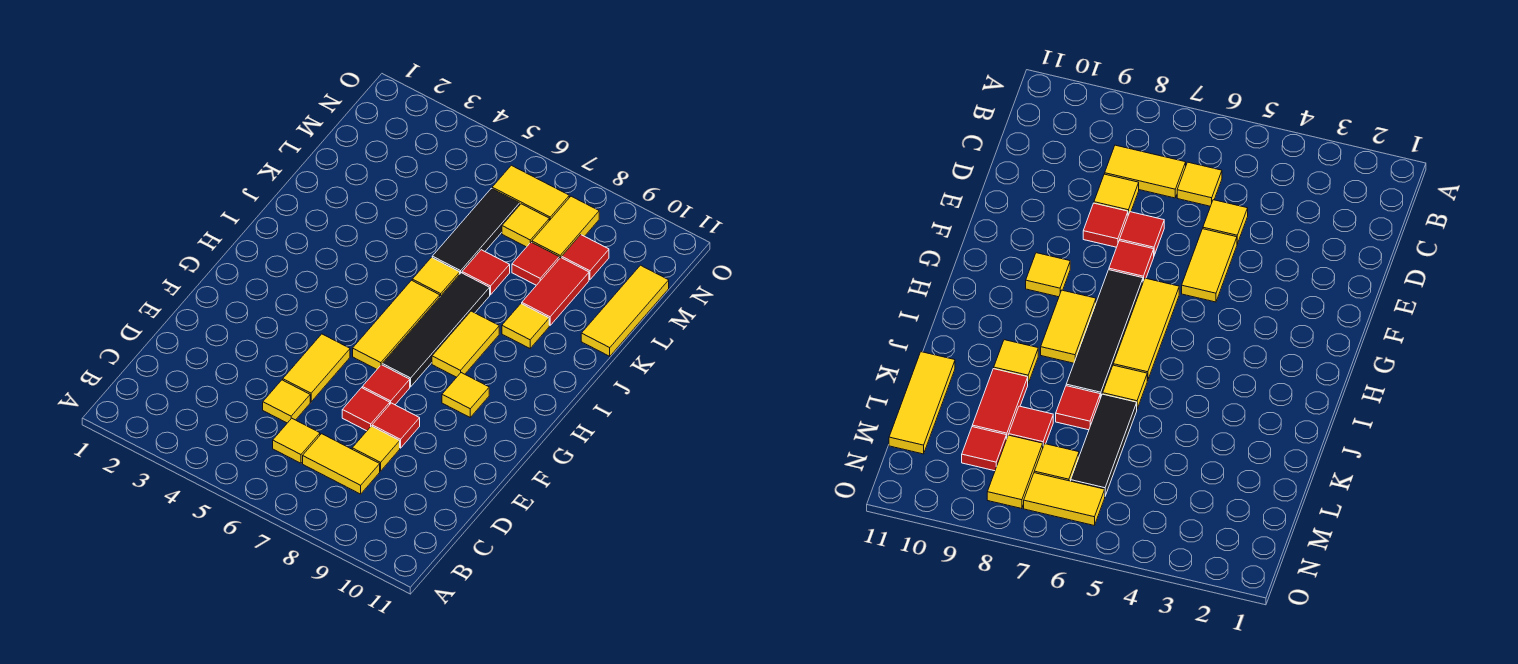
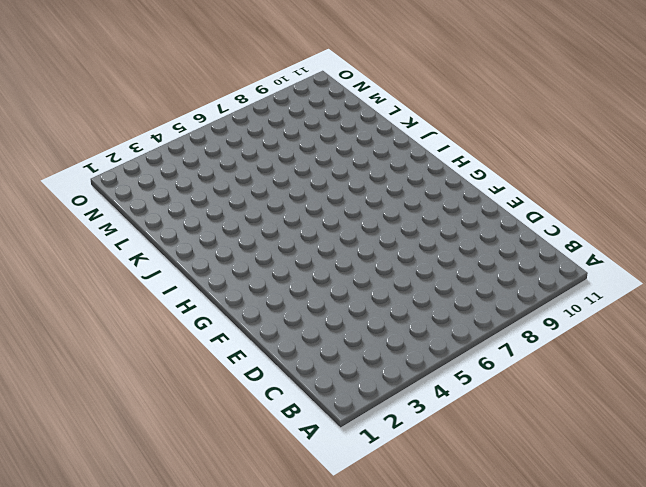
none -> yellow 1x1 tile [273,418,320,463]
none -> yellow 1x2 tile [303,434,380,494]
none -> yellow 1x1 tile [263,380,310,423]

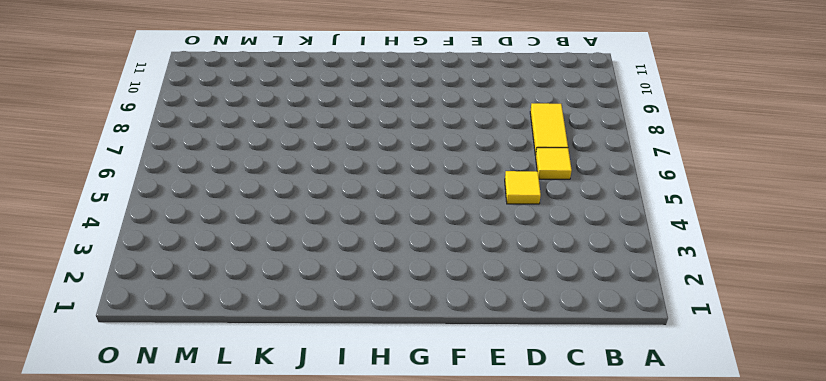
none -> yellow 1x1 tile [352,426,400,471]
none -> yellow 1x2 tile [283,334,350,402]
none -> red 1x1 tile [342,388,390,431]

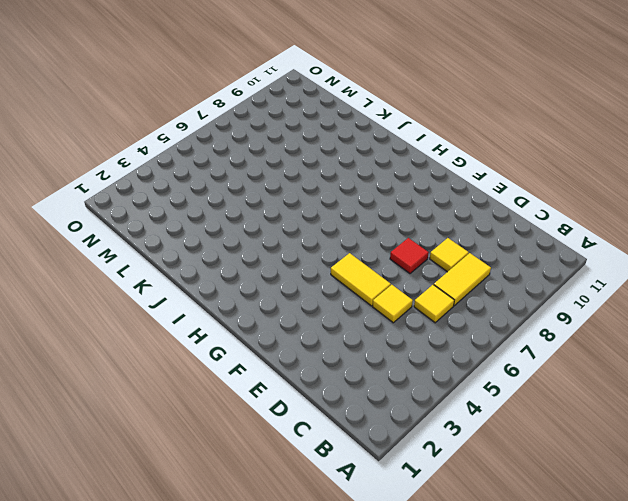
none -> red 1x1 tile [372,403,420,448]
none -> red 1x1 tile [362,365,410,405]
none -> yellow 1x3 tile [353,280,440,369]

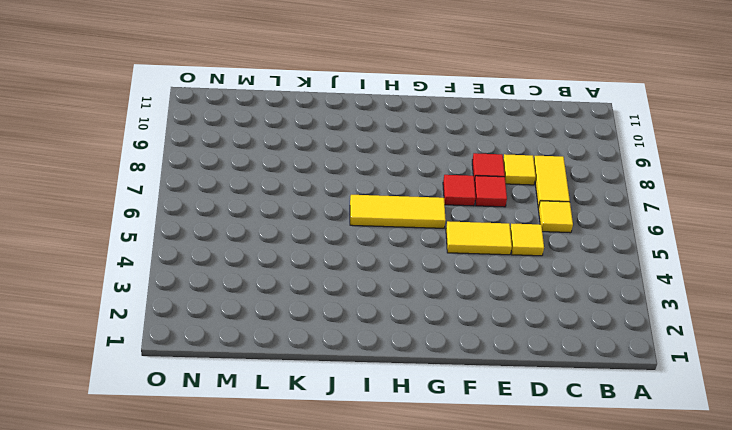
none -> black 1x4 tile [382,273,490,387]
none -> yellow 1x1 tile [442,373,489,417]
none -> yellow 1x2 tile [432,311,499,377]

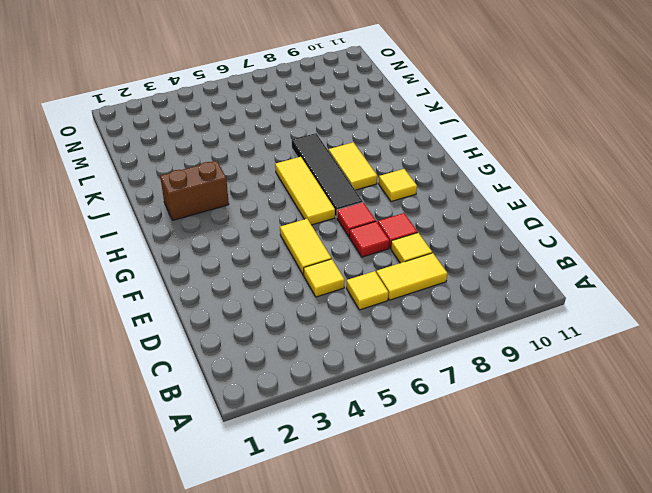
brown 1x2 brick [160,161,229,220] -> none
none -> yellow 1x1 tile [412,257,460,296]
none -> yellow 1x1 tile [502,304,549,348]
none -> black 1x3 tile [432,188,520,273]

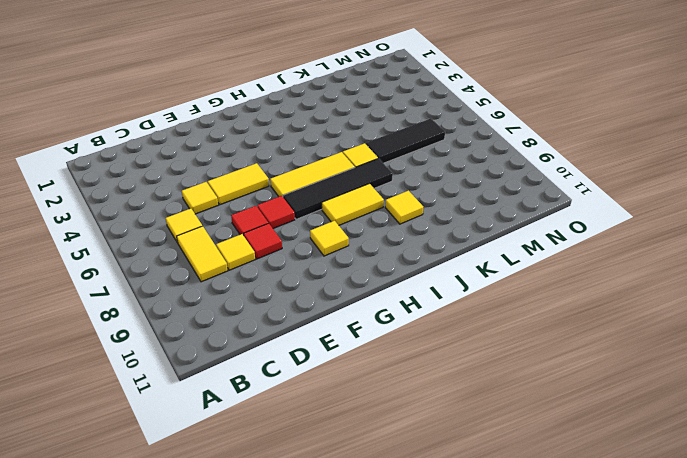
none -> red 1x1 tile [462,250,510,295]
none -> red 1x2 tile [522,258,589,325]
none -> yellow 1x3 tile [581,265,669,356]

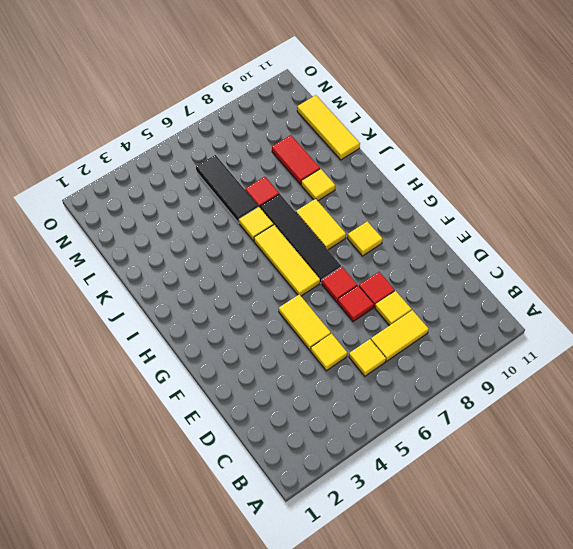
none -> red 1x1 tile [512,242,559,285]
none -> yellow 1x1 tile [502,204,549,247]
none -> yellow 1x2 tile [532,196,599,259]

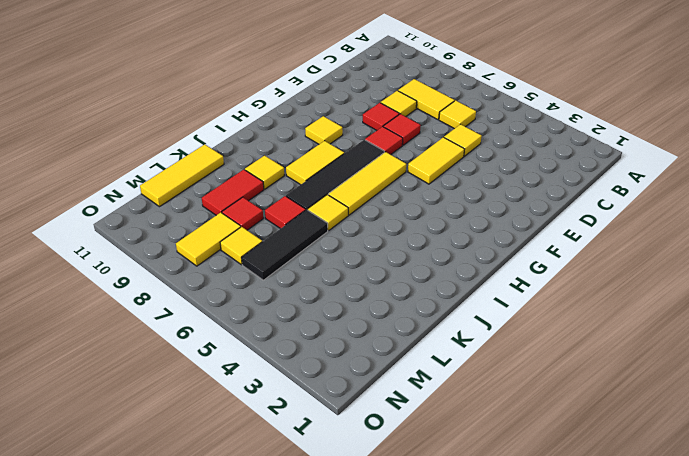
none -> red 1x1 tile [562,235,609,280]
none -> yellow 1x2 tile [492,165,569,221]

